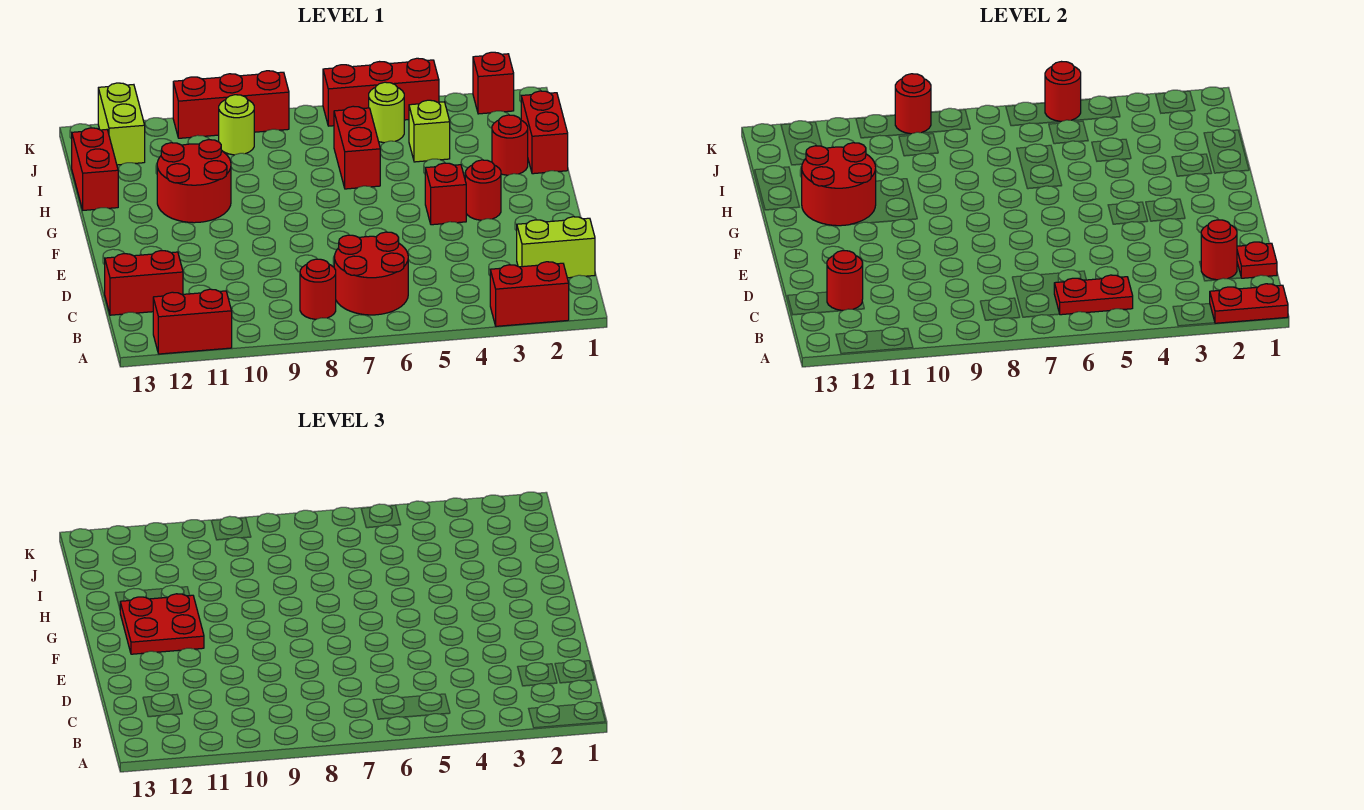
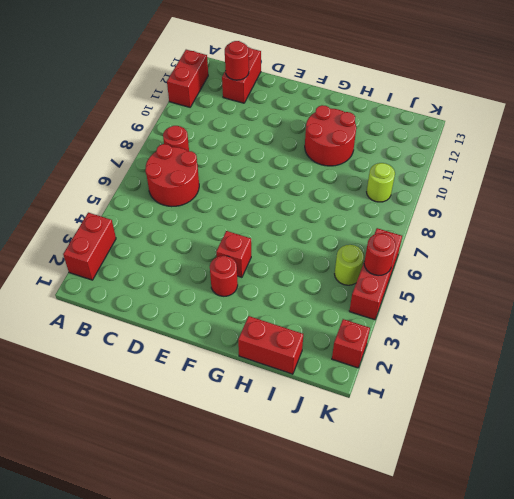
none -> lime 1x2 brick [517,217,595,278]
none -> red 1x1 round brick [492,115,528,175]
none -> red 1x2 brick [334,106,380,189]

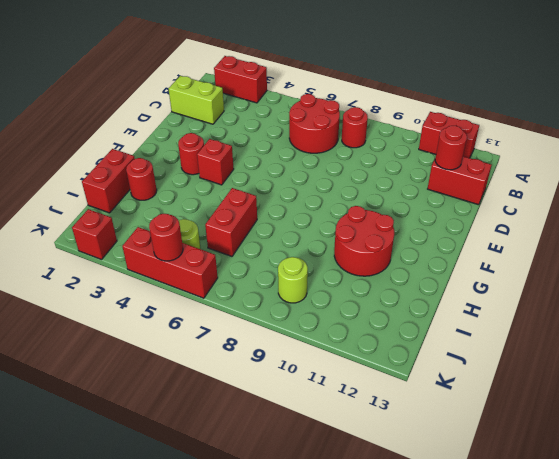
none -> red 1x2 brick [72,128,118,210]
none -> lime 1x1 brick [409,100,450,162]
none -> lime 1x2 brick [98,83,145,165]

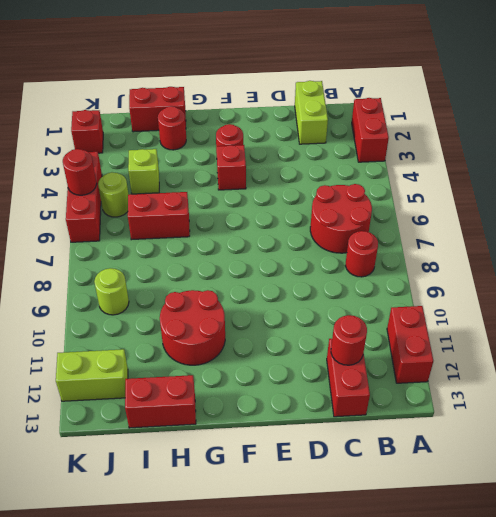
none -> red 1x3 brick [173,71,289,138]
none -> red 1x2 plate [1210,284,1288,323]
none -> red 1x2 plate [1054,275,1133,315]

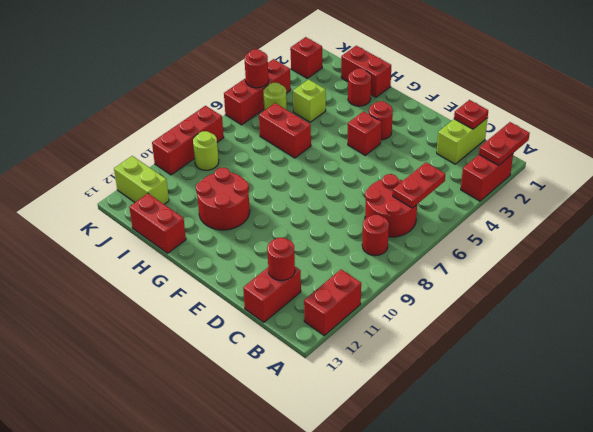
none -> red 1x1 round brick [1201,220,1237,280]
none -> red 2x2 round brick [802,143,876,226]
none -> red 1x1 round brick [895,74,931,134]

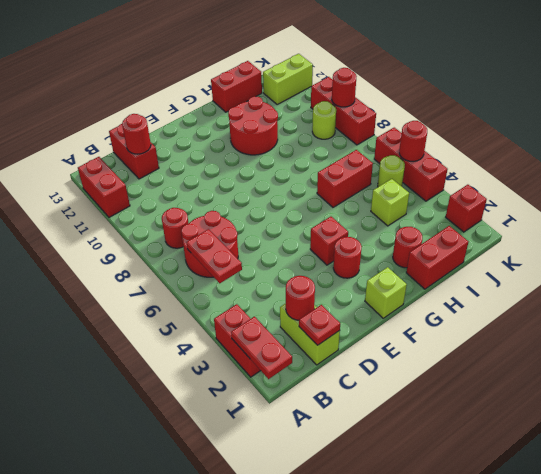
lime 1x1 brick [365,267,407,318] -> none
none -> red 2x2 round brick [802,143,876,226]
none -> red 2x2 plate [120,594,204,654]

